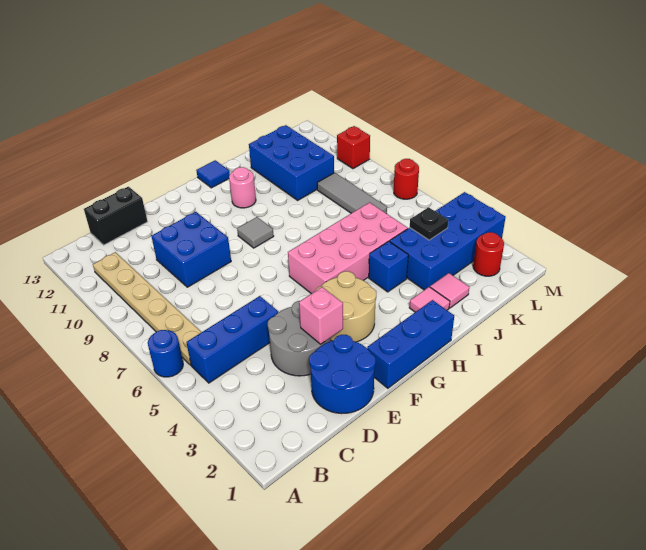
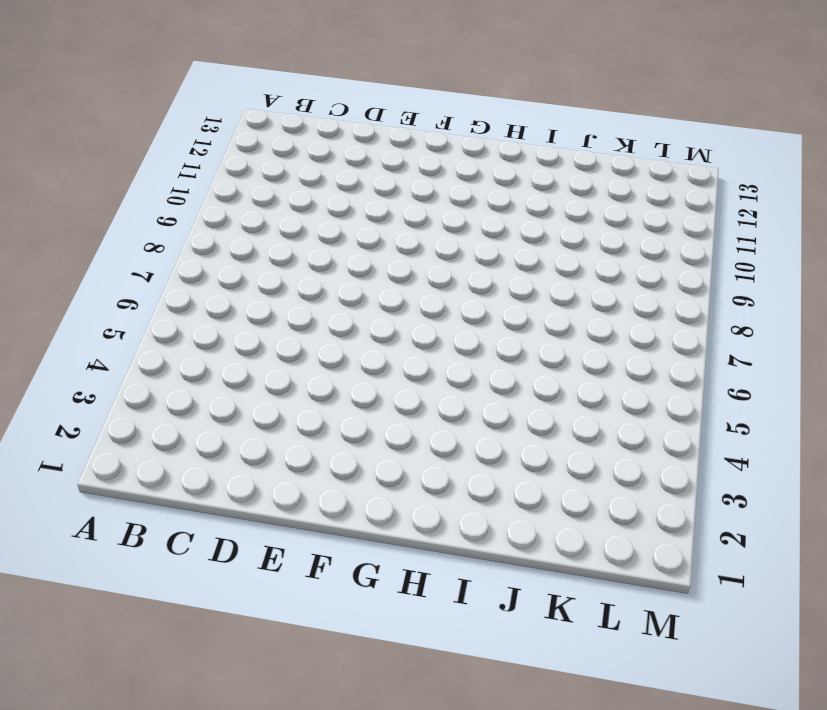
none -> blue 1x1 round brick [148,330,183,377]
none -> blue 1x3 brick [186,296,278,383]
none -> tan 1x6 plate [93,252,201,365]

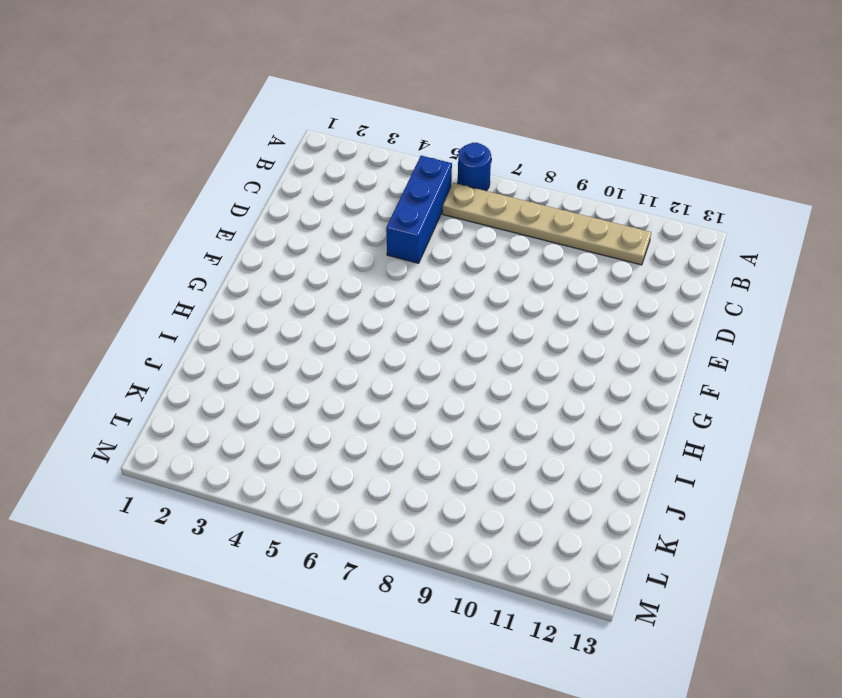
none -> black 1x2 brick [84,187,147,245]
none -> blue 2x2 round brick [309,335,375,414]
none -> grey 2x2 round brick [268,301,331,376]

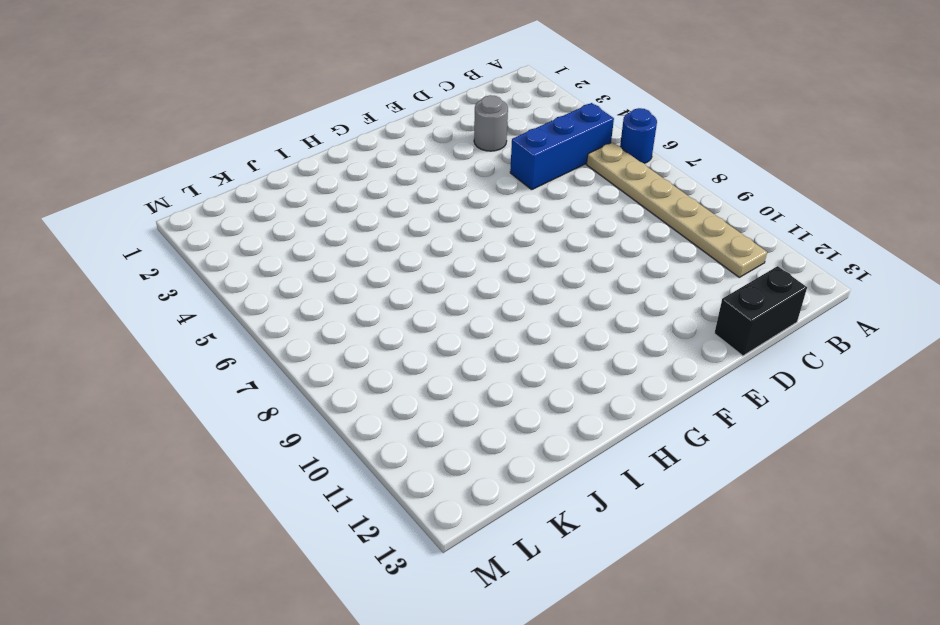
grey 1x1 round brick [474,95,508,151] -> grey 2x2 round brick [268,301,331,376]
none -> blue 2x2 round brick [309,335,375,414]
none -> blue 2x2 brick [151,212,231,287]
none -> blue 1x3 brick [367,300,454,388]

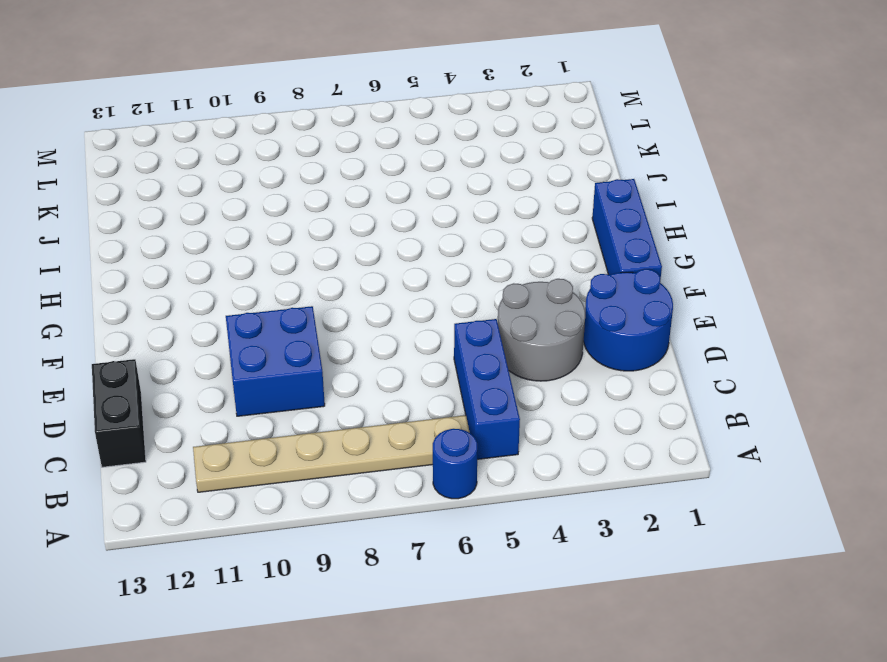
none -> tan 2x2 round brick [315,271,376,342]
none -> pink 2x4 brick [288,203,408,294]
none -> grey 1x1 tile [237,217,274,248]

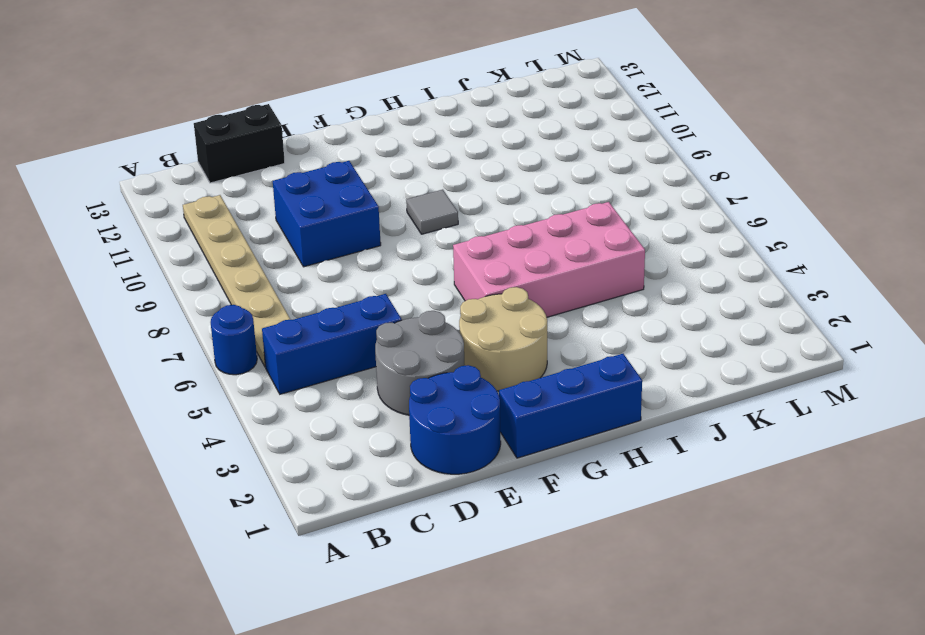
none -> pink 1x1 round brick [229,167,256,208]
none -> blue 1x1 tile [196,160,230,188]
none -> pink 1x1 tile [409,287,450,312]

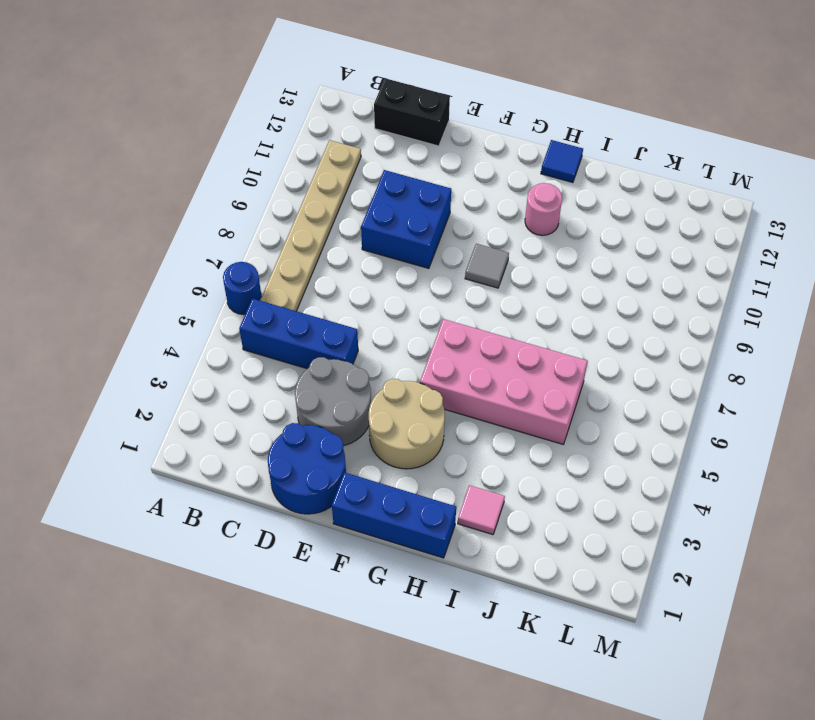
none -> blue 1x1 brick [369,241,408,292]
none -> pink 1x1 tile [430,273,469,308]
none -> blue 2x4 brick [390,192,506,290]

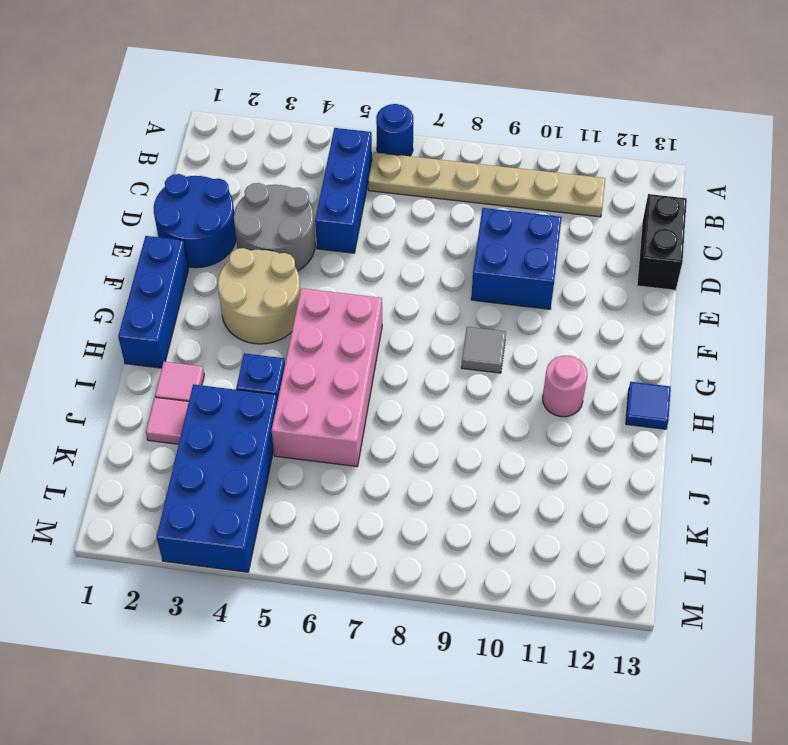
none -> blue 2x3 brick [249,125,334,200]
none -> grey 1x3 tile [317,173,387,214]
none -> red 1x1 round brick [473,232,504,276]

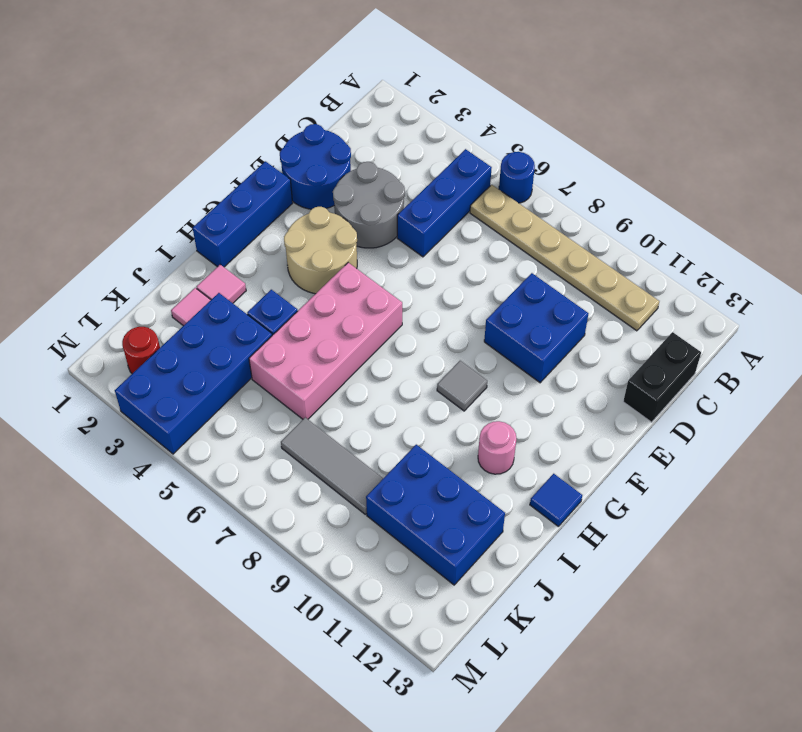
none -> red 1x1 round brick [394,159,419,199]
none -> red 1x1 brick [337,126,370,169]
none -> pink 1x1 brick [299,287,343,344]

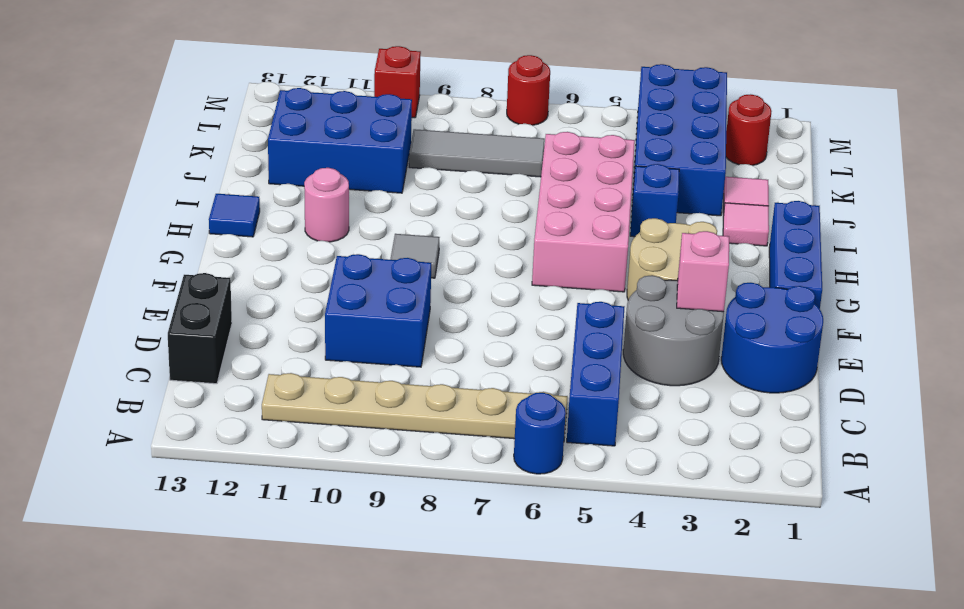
none -> black 1x1 plate [410,207,448,240]

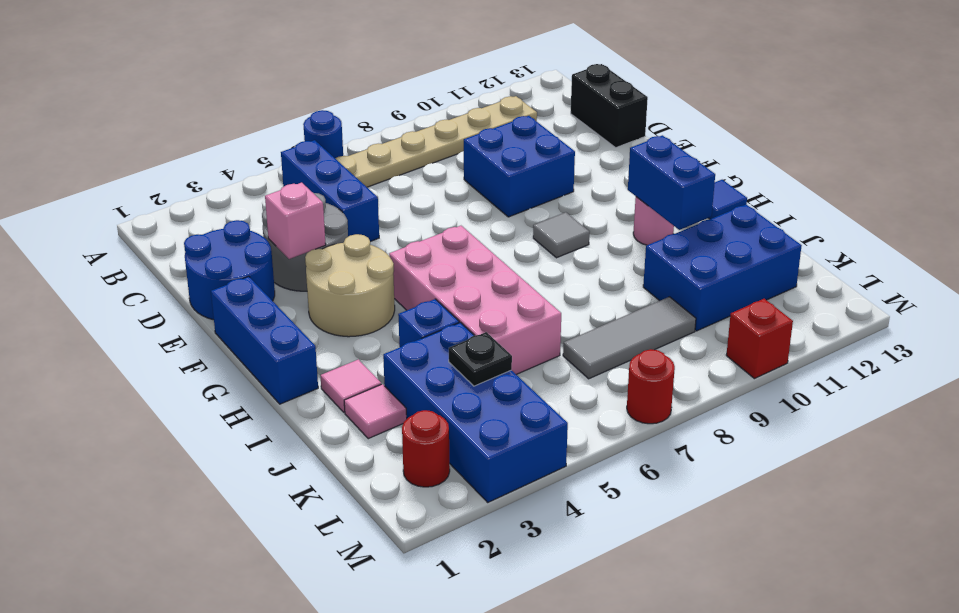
blue 1x2 brick [628,135,715,230] -> none

